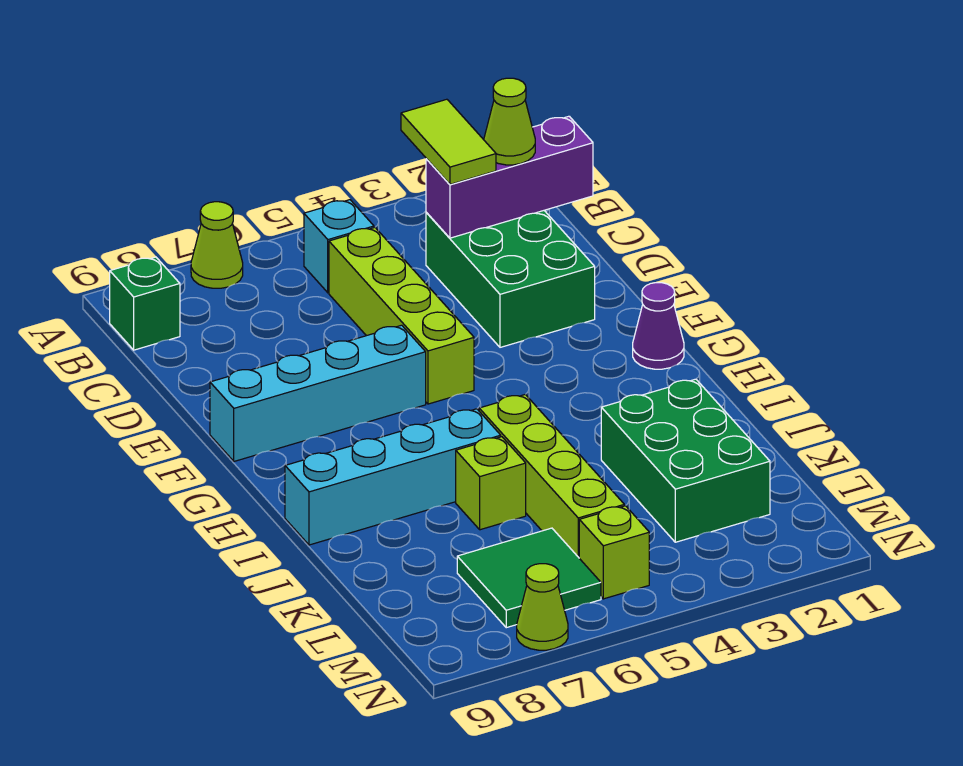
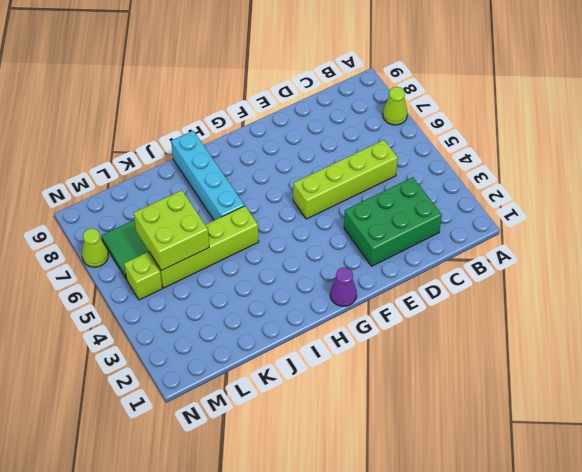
lime 2x2 brick [134,190,209,271] -> none
none -> cyan 1x1 brick [304,200,374,293]
none -> green 1x1 brick [110,257,180,350]
none -> cyan 1x4 brick [210,325,426,461]

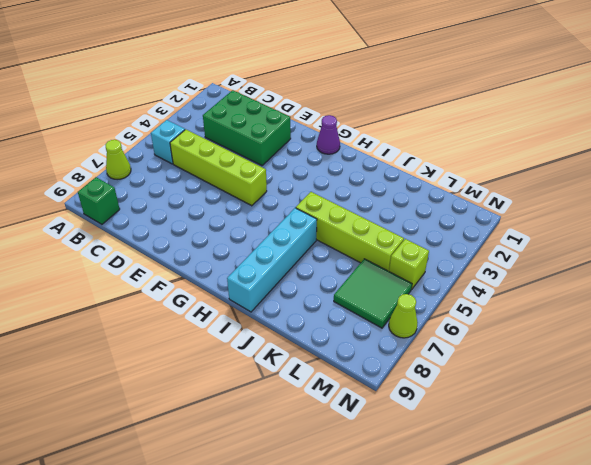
none -> cyan 1x4 brick [210,325,426,461]
none -> green 2x3 brick [601,379,770,542]
none -> lime 1x1 brick [456,437,526,530]

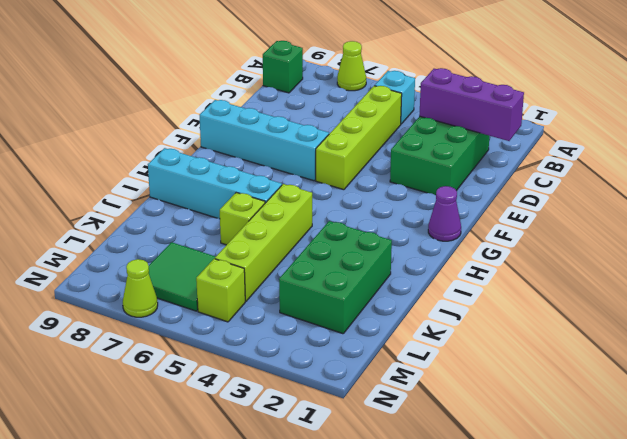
none -> lime 1x2 tile [401,99,496,184]
none -> lime 1x1 cone [484,78,535,165]

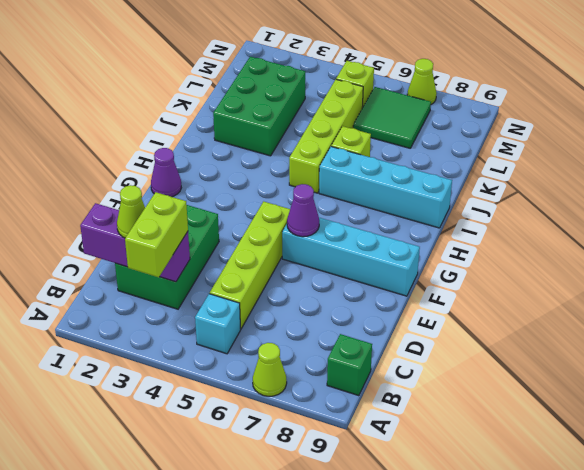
lime 1x2 brick [125,192,188,277] -> lime 1x2 tile [401,99,496,184]
purple 1x1 cone [287,184,319,237] -> none

